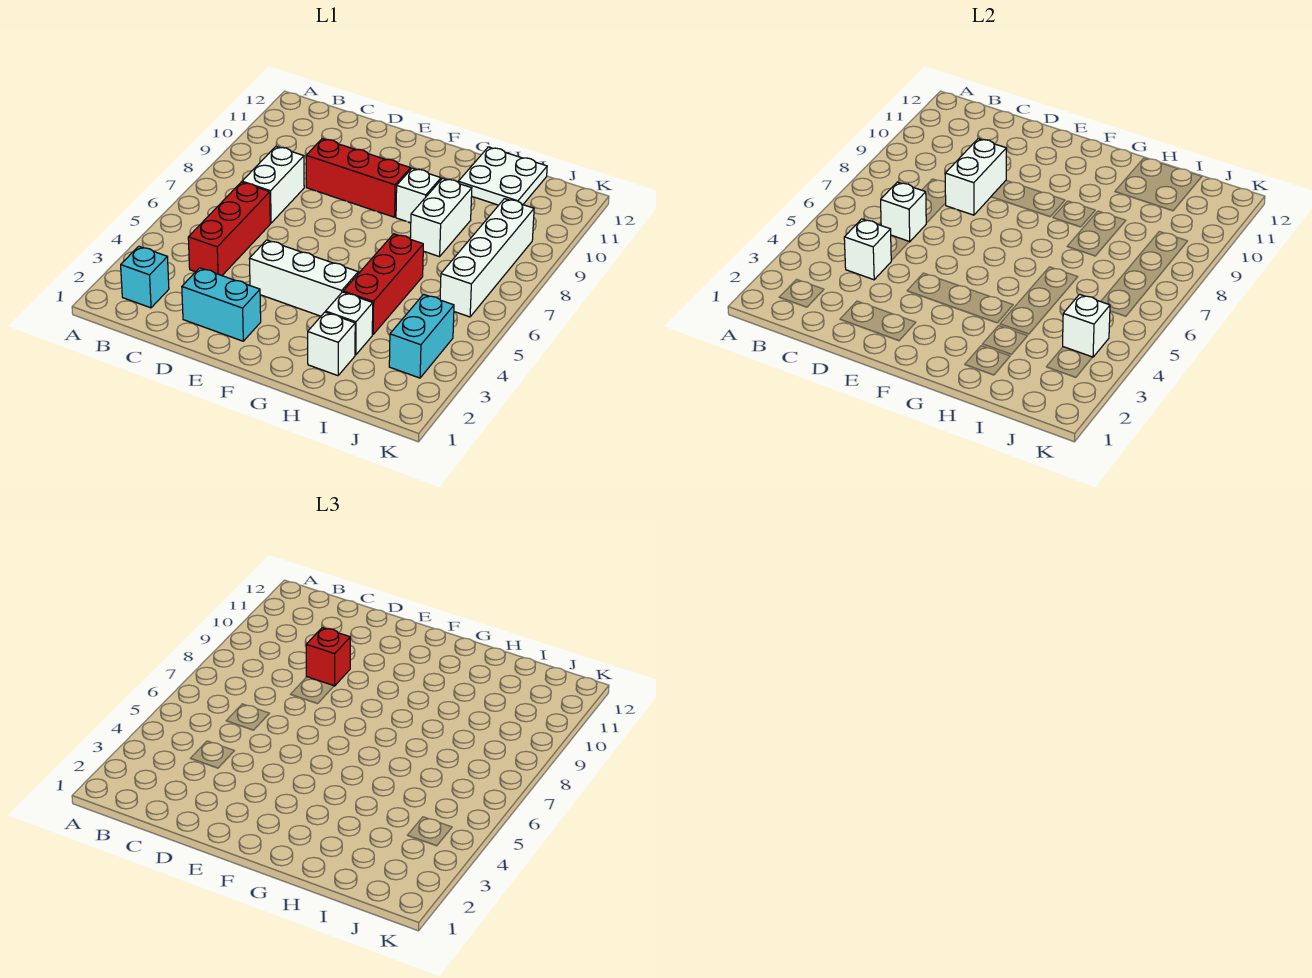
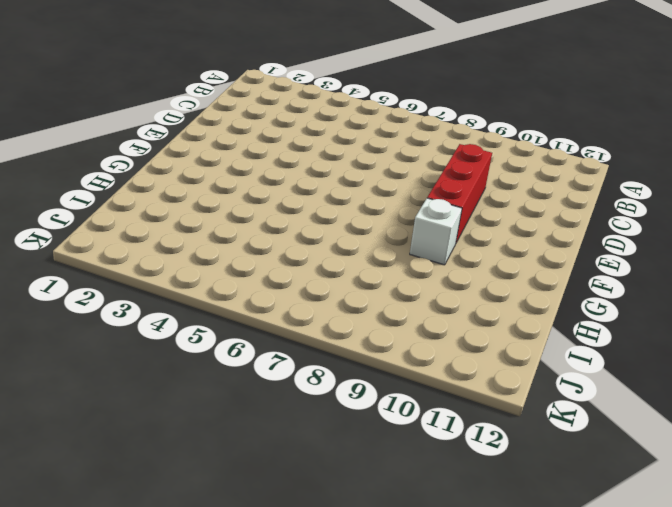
none -> cyan 1x1 brick [121,246,169,308]
none -> red 1x3 brick [188,182,270,276]
none -> white 1x2 brick [242,147,304,223]

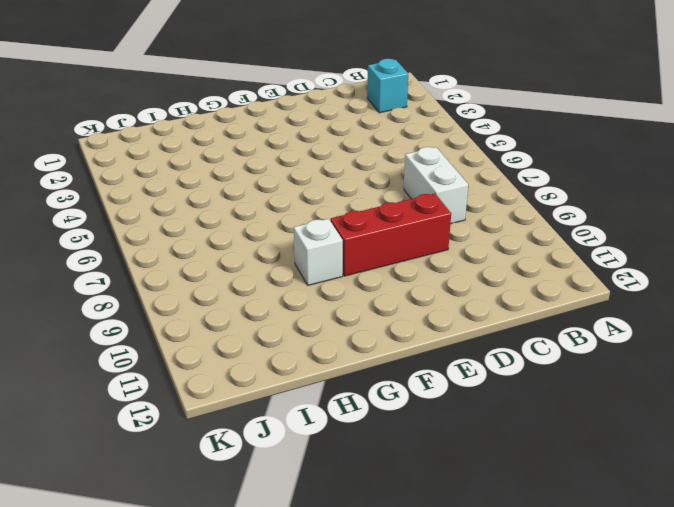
none -> red 1x3 brick [188,182,270,276]
none -> cyan 1x2 brick [182,268,261,341]
none -> white 1x3 brick [249,240,358,316]

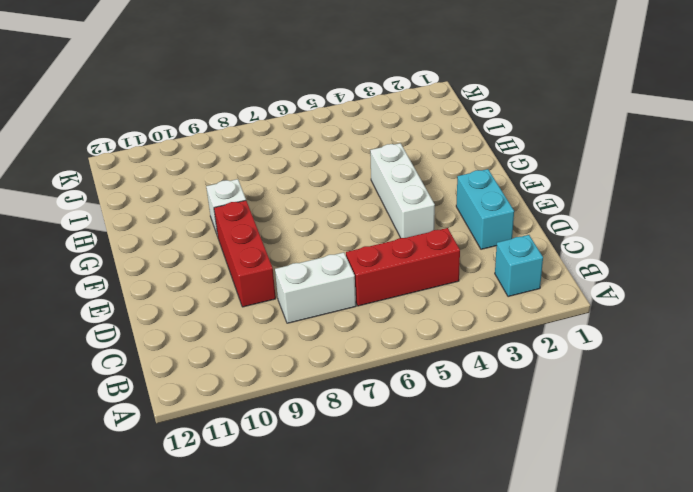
none -> white 1x1 brick [308,312,355,376]
none -> white 1x1 brick [326,292,373,355]
none -> red 1x3 brick [343,234,423,335]

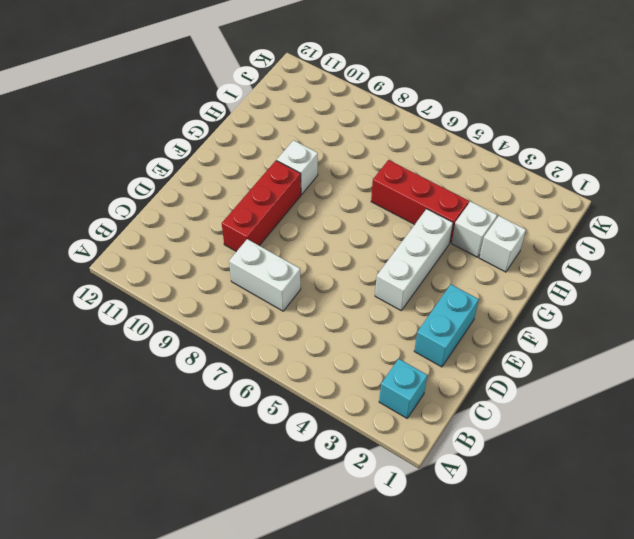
none -> red 1x3 brick [188,182,270,276]
none -> white 1x2 brick [410,178,472,257]
none -> white 2x2 plate [458,147,547,205]

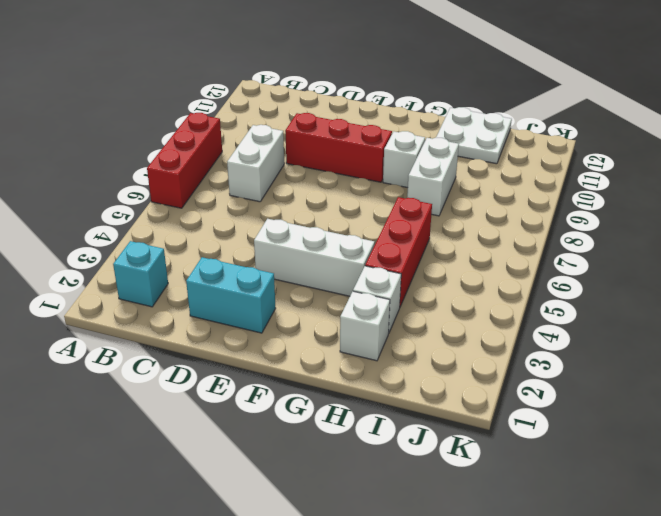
red 1x3 brick [147,113,222,208] -> red 1x3 brick moved to [188,182,270,276]
none -> cyan 1x2 brick [389,294,454,378]
none -> white 1x4 brick [440,199,534,317]
none -> white 1x1 brick [844,219,891,280]

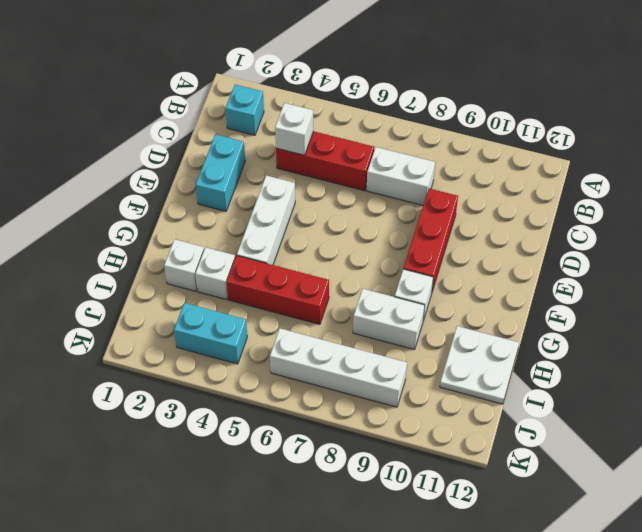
none -> white 1x1 brick [881,182,926,242]
none -> white 1x2 brick [945,139,1006,215]
none -> white 1x1 brick [1063,294,1110,357]

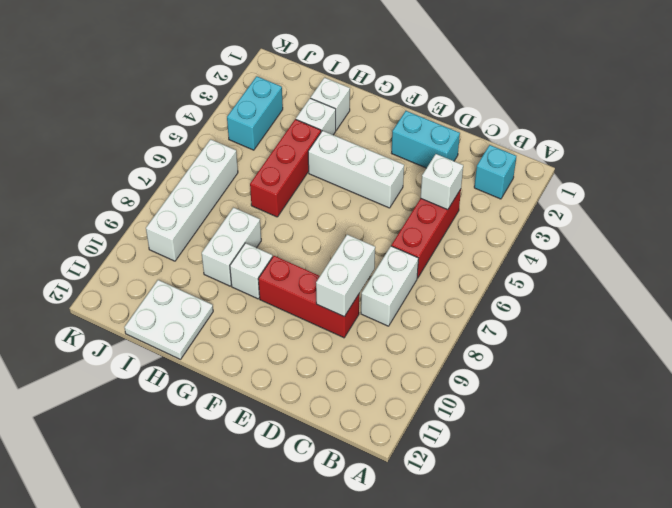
none -> white 1x1 brick [881,182,926,242]
none -> white 1x1 brick [1063,294,1110,357]
none -> red 1x1 brick [306,628,350,686]

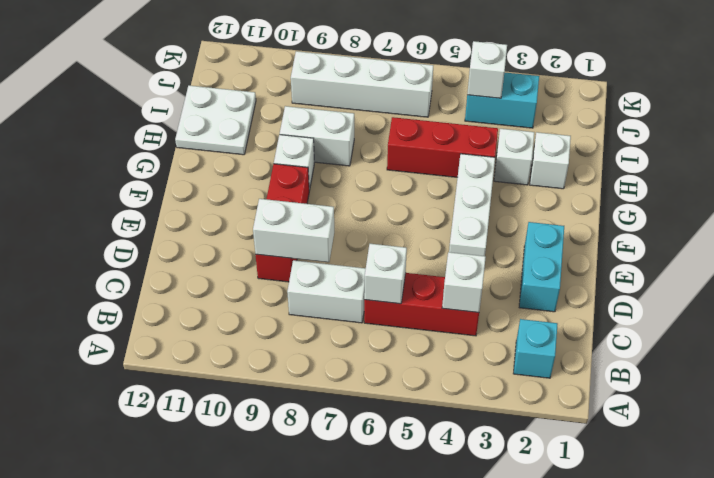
none -> red 1x1 brick [306,628,350,686]

